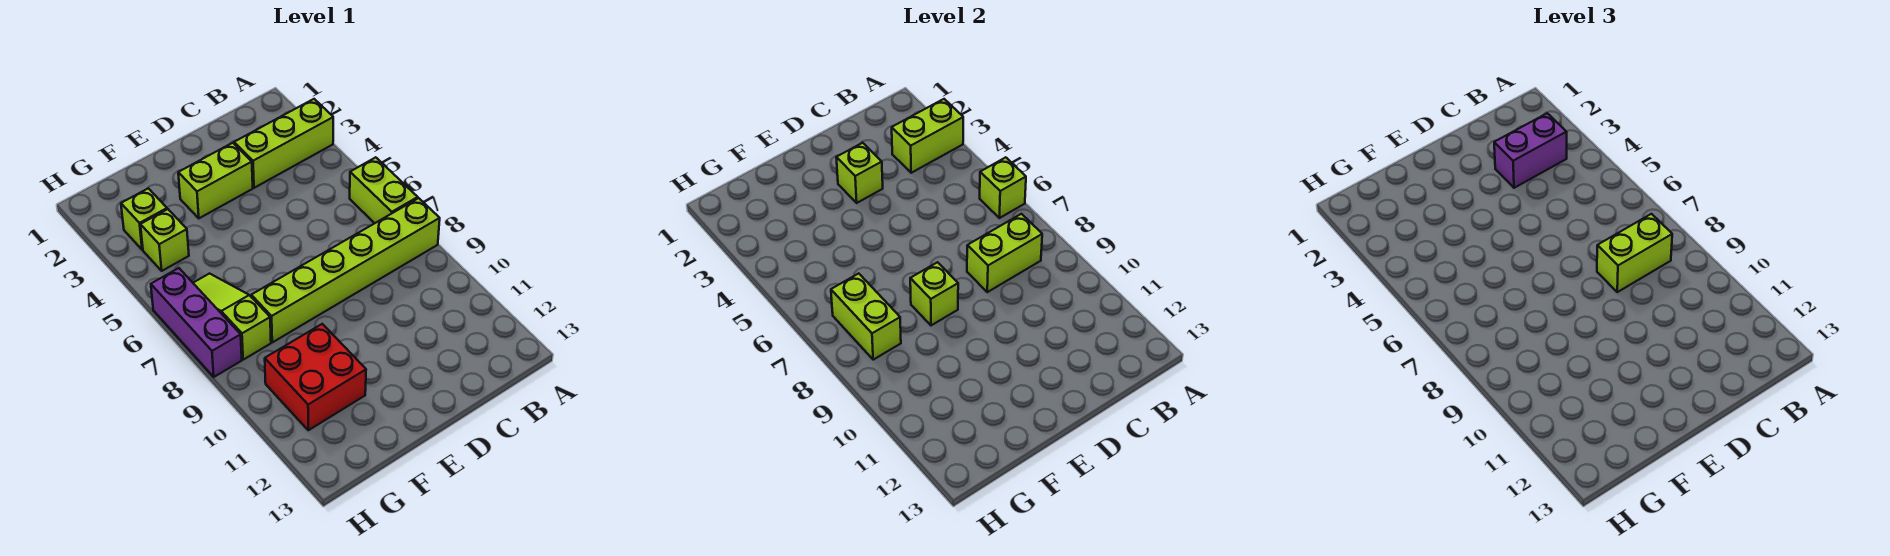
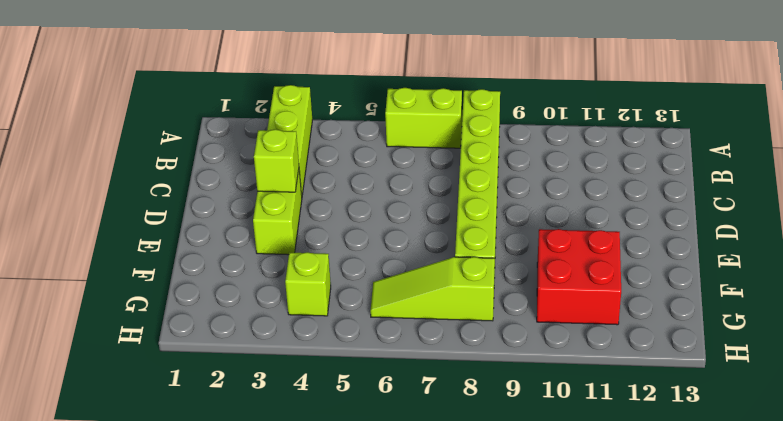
none -> lime 1x1 brick [121,188,167,250]
none -> purple 1x3 brick [151,268,242,377]
none -> lime 1x2 brick [892,99,963,173]

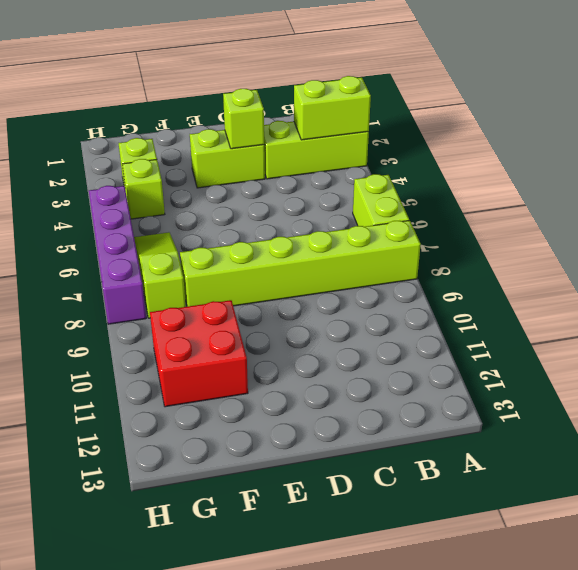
purple 1x4 brick [89,186,146,324] -> purple 1x3 brick [151,268,242,377]
none -> lime 1x1 brick [980,157,1026,218]
none -> lime 1x2 brick [967,214,1042,292]
none -> lime 1x1 brick [910,262,958,325]

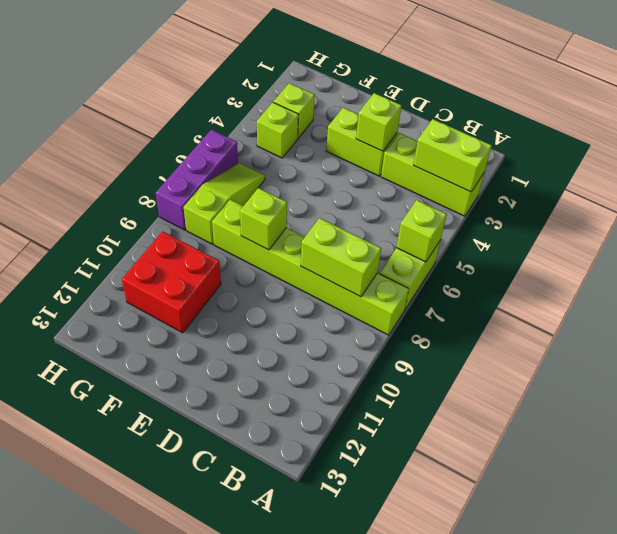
none -> lime 1x2 brick [831,273,901,360]
none -> purple 1x2 brick [1494,113,1567,188]
none -> lime 1x2 brick [1597,214,1672,292]

